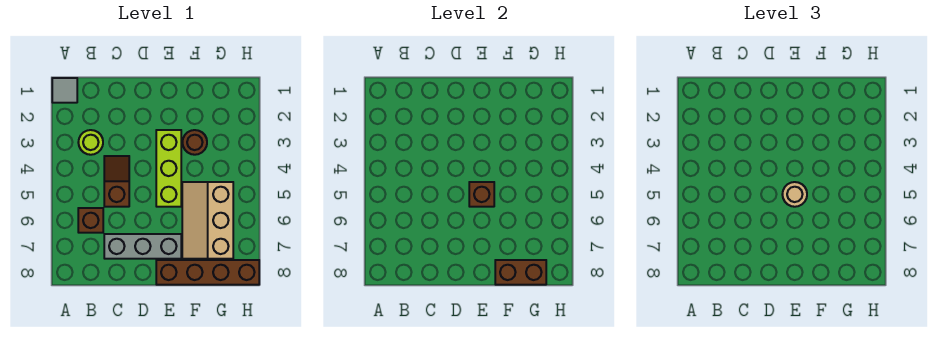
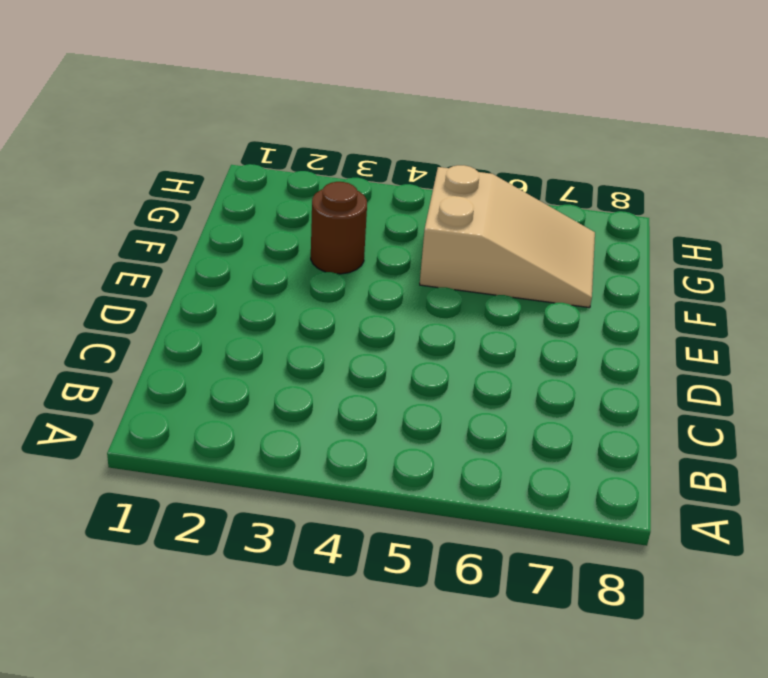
tan 2x3 slope [420,165,595,308] -> tan 2x3 slope turned to [182,182,233,259]
none -> grey 1x1 tile [52,78,77,103]
none -> lime 1x1 round brick [78,130,103,155]
none -> brown 1x1 brick [78,208,103,233]

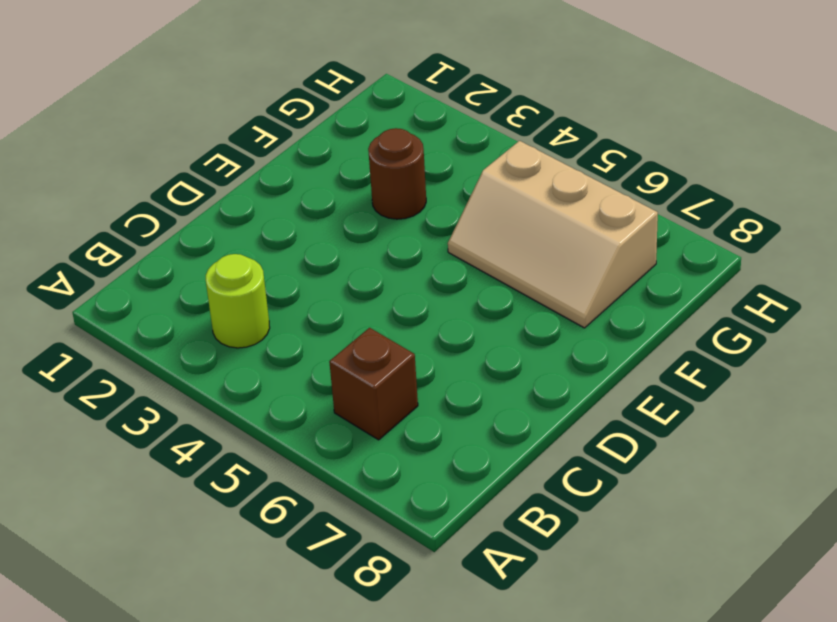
none -> grey 1x1 tile [52,78,77,103]
none -> brown 1x2 slope [104,156,129,207]
none -> grey 1x3 brick [104,234,181,259]

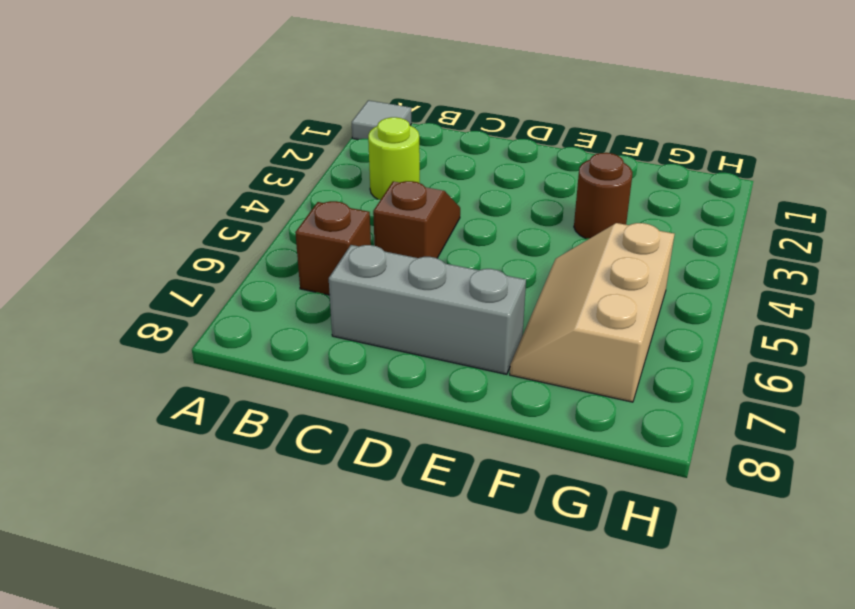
none -> lime 1x3 brick [156,130,181,207]
none -> brown 1x4 brick [156,260,259,285]
none -> brown 1x1 brick [469,182,494,207]

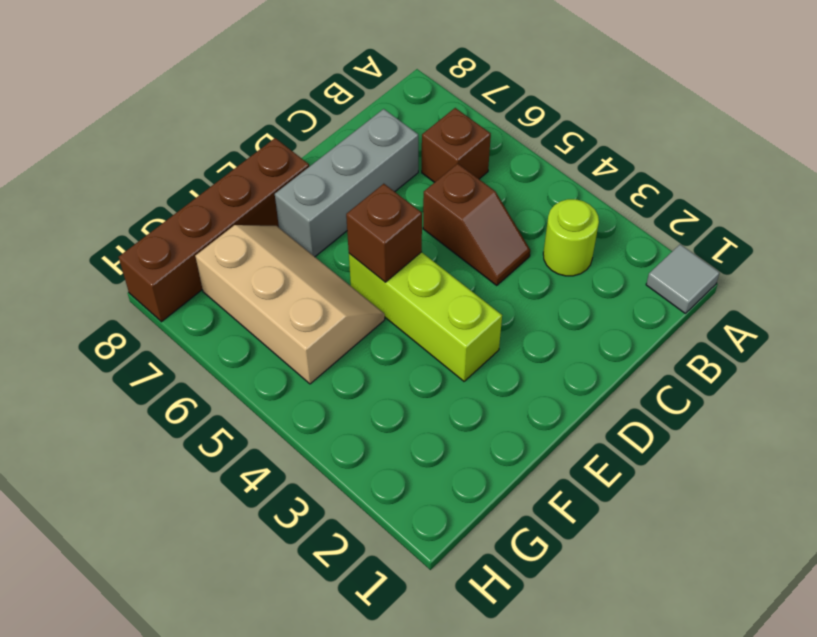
none -> brown 1x1 round brick [182,130,207,155]
none -> brown 1x2 brick [495,260,546,285]
none -> tan 1x1 round brick [782,182,807,207]

